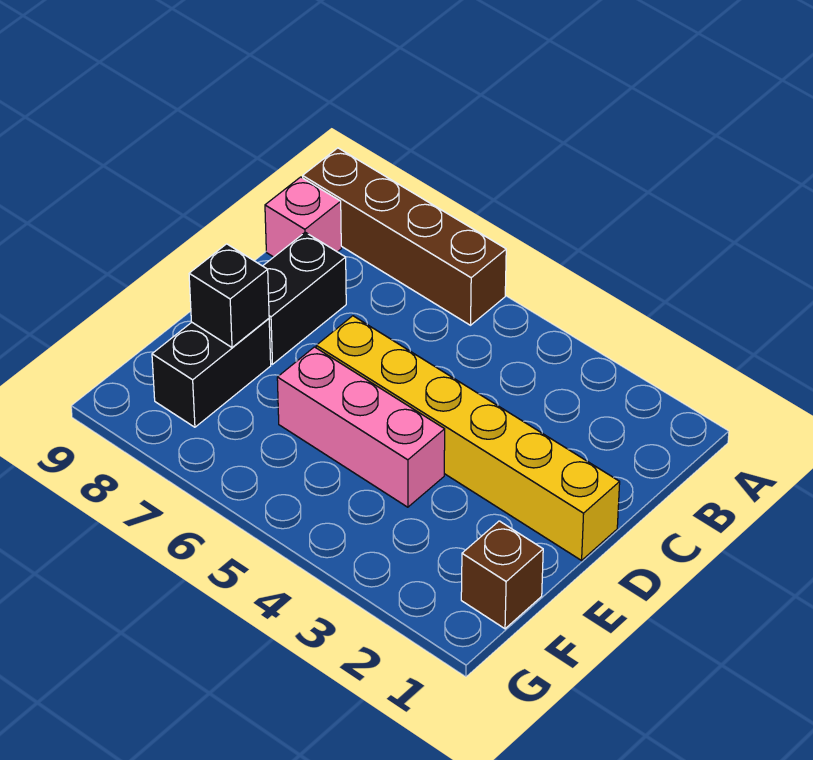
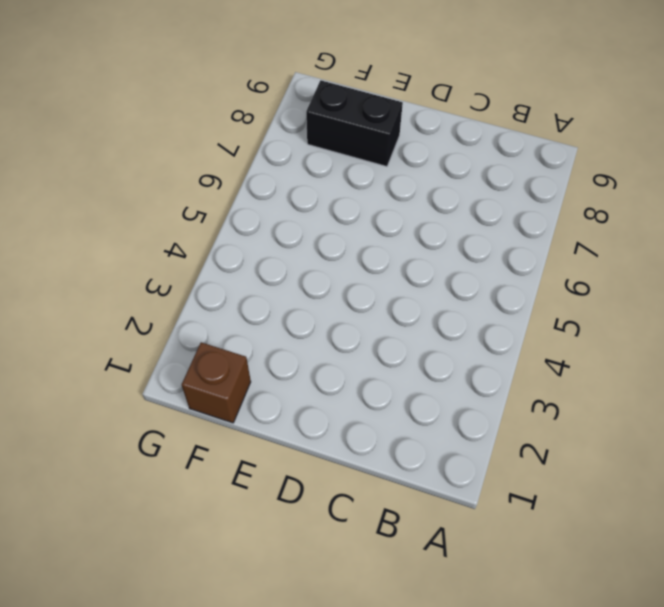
none -> brown 1x4 brick [303,148,506,325]
none -> pink 1x1 brick [265,177,341,257]

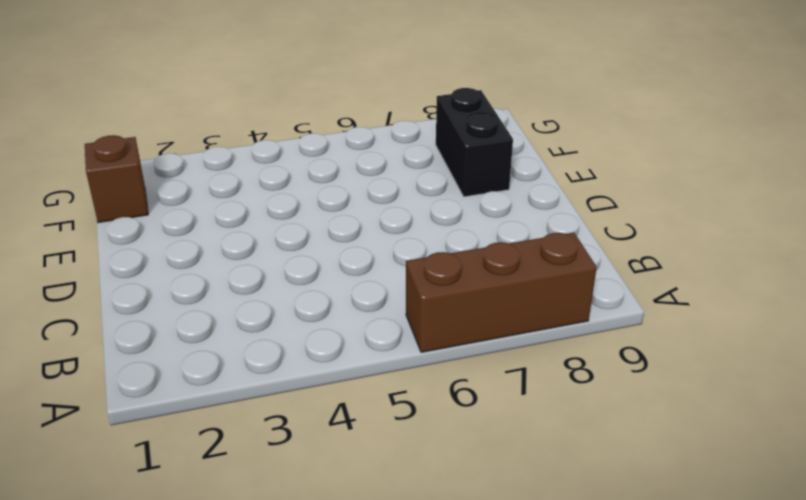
brown 1x3 brick [406,233,597,352] -> brown 1x4 brick [303,148,506,325]
none -> pink 1x1 brick [265,177,341,257]
none -> black 1x2 brick [263,232,346,364]

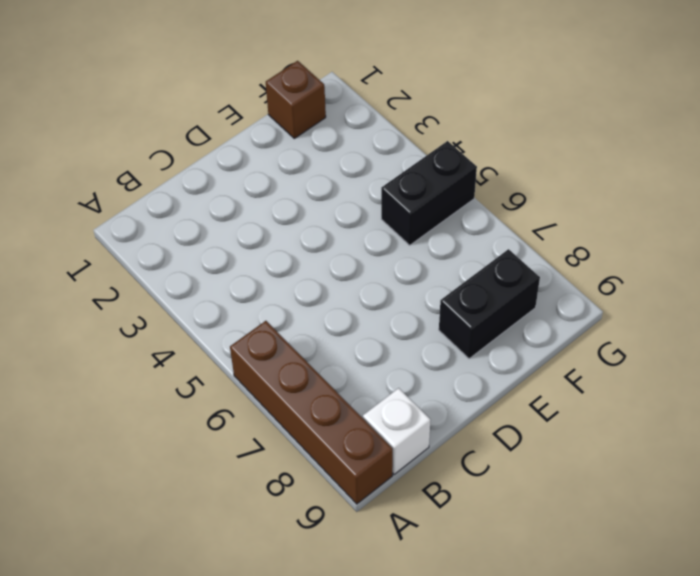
white 1x1 brick [363,388,430,475] -> pink 1x1 brick [265,177,341,257]
black 1x2 brick [381,141,477,245] -> black 1x2 brick moved to [263,232,346,364]
none -> yellow 1x6 brick [316,316,620,560]
none -> pink 1x3 brick [277,347,445,507]

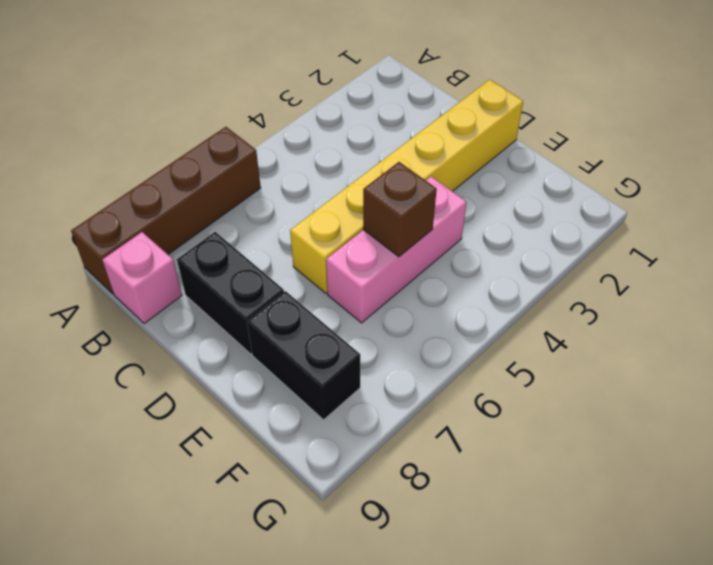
brown 1x1 brick [363,162,437,257] -> brown 1x1 brick moved to [461,521,543,629]
none -> black 1x1 brick [189,244,269,347]

